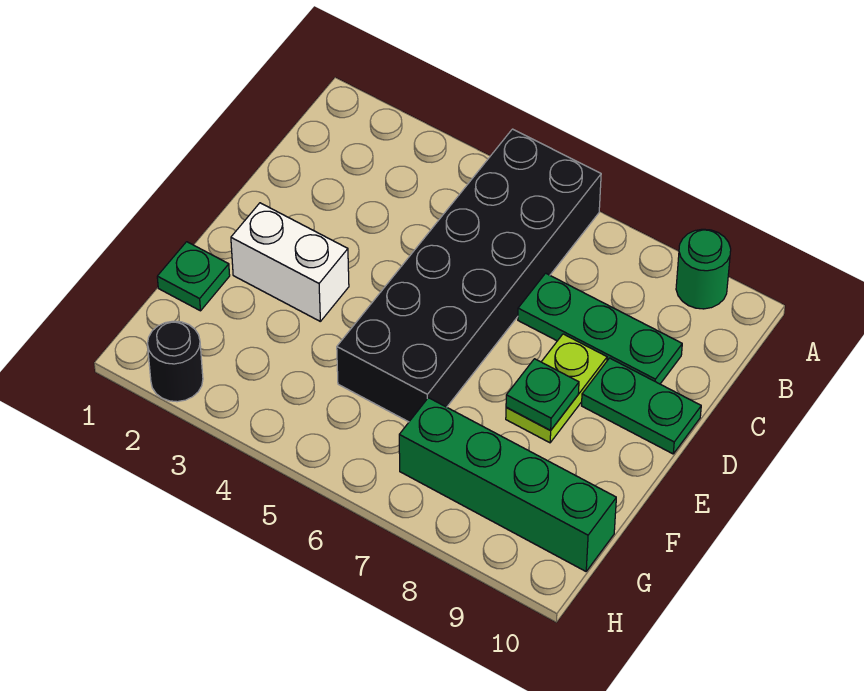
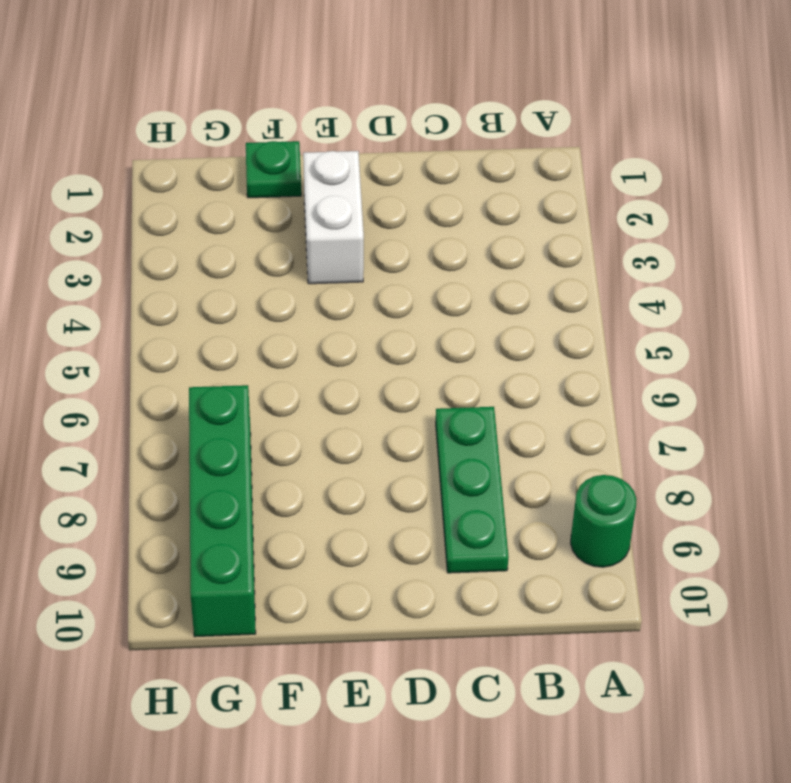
none -> black 2x6 brick [337,129,601,422]
none -> lime 1x2 plate [506,334,607,443]

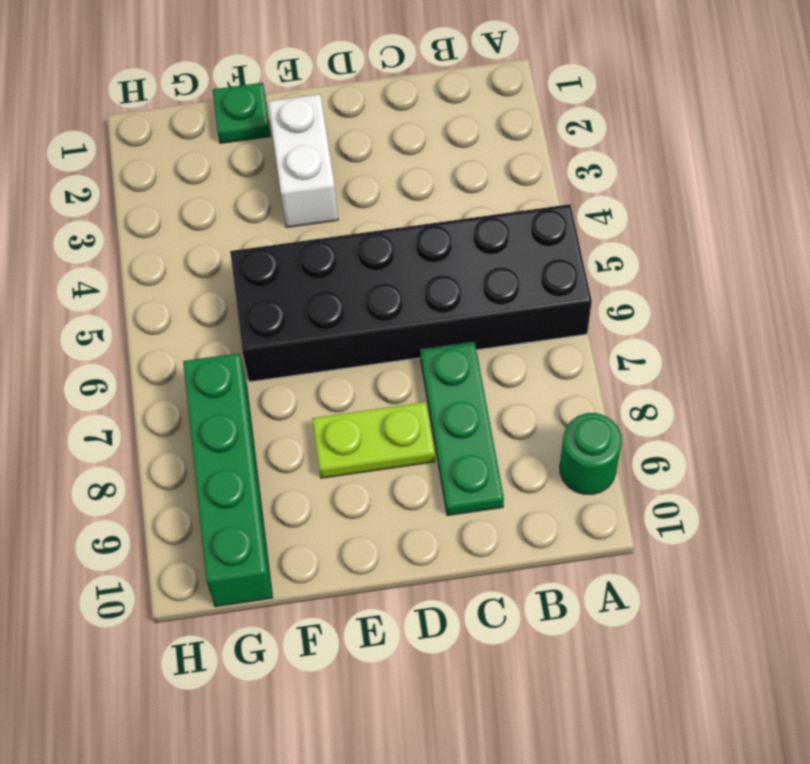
none -> green 1x2 plate [582,358,701,454]
none -> black 1x1 round brick [147,321,203,402]

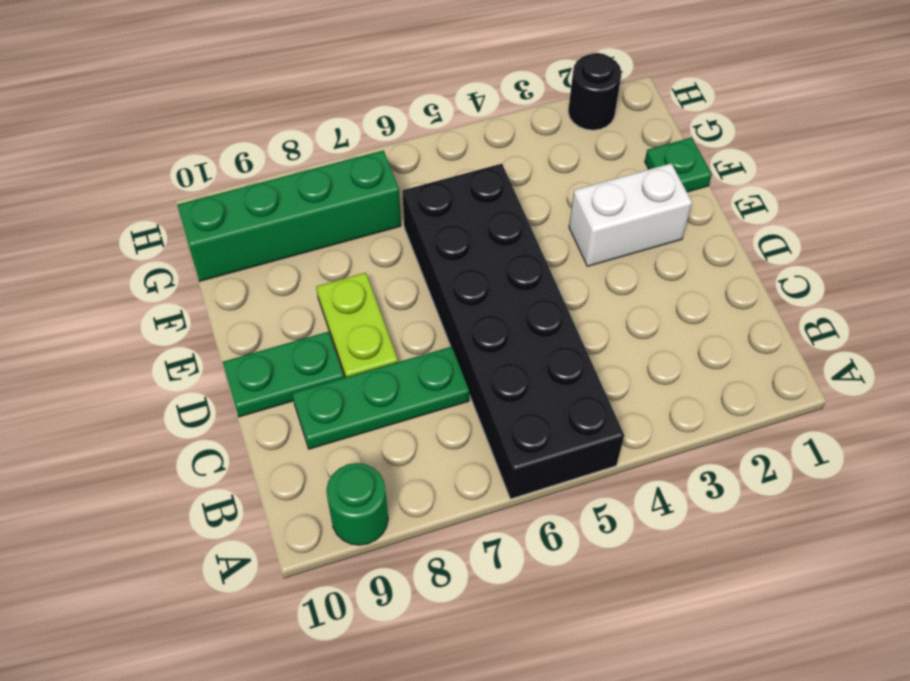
none -> green 1x1 plate [506,359,579,430]

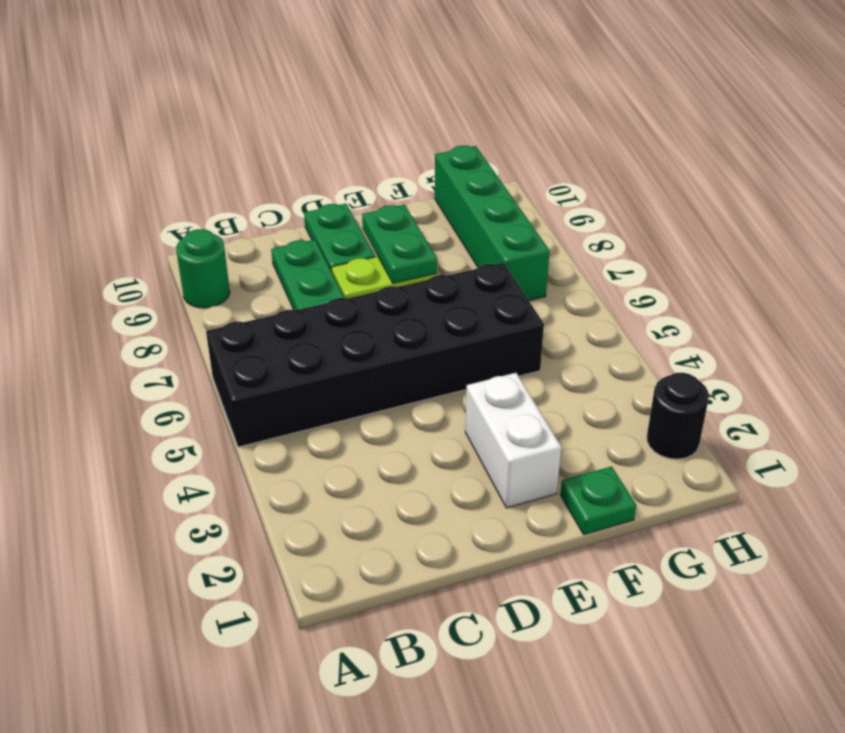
green 1x2 plate [362,205,437,283] -> green 1x1 plate [506,359,579,430]

